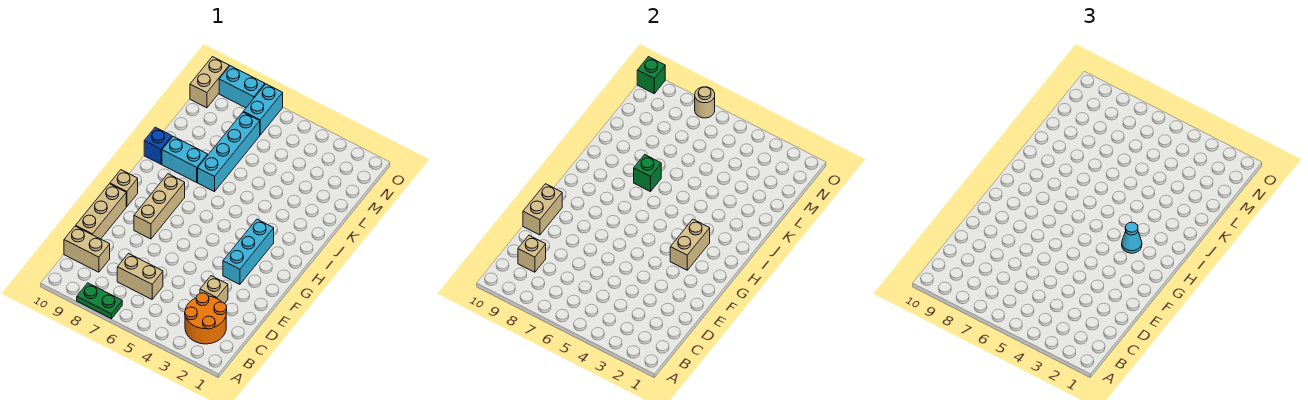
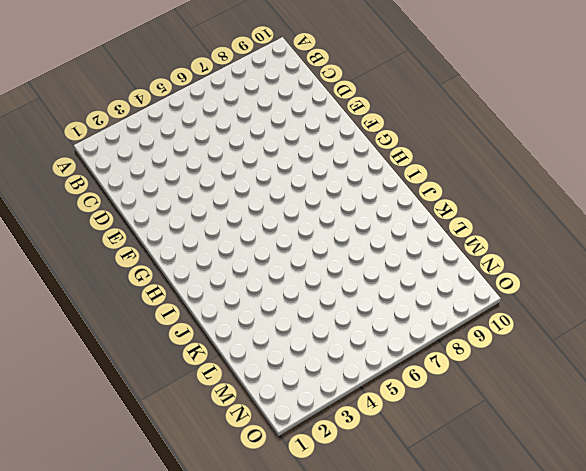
none -> green 1x2 plate [77,283,122,319]
none -> orange 2x2 round brick [185,293,227,344]
none -> tan 1x2 brick [117,254,163,299]

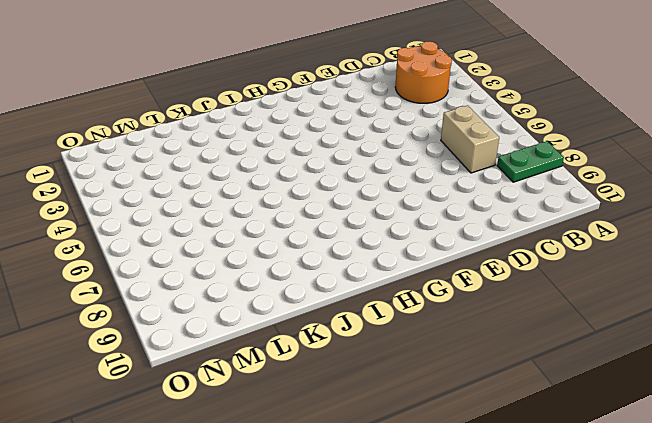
green 1x2 plate [497,141,564,182] -> green 1x2 plate turned to [77,283,122,319]
none -> tan 1x2 brick [64,226,110,272]
none -> tan 1x1 brick [200,276,228,303]
none -> tan 1x3 brick [76,184,126,239]

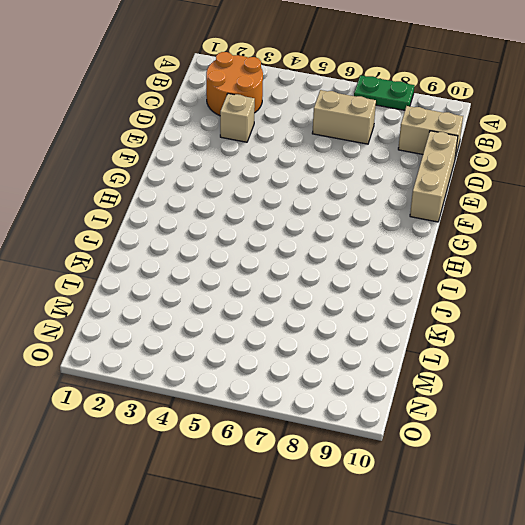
none -> cyan 1x3 brick [223,219,274,284]
none -> tan 1x3 brick [134,174,185,239]
none -> tan 1x1 brick [110,170,138,207]

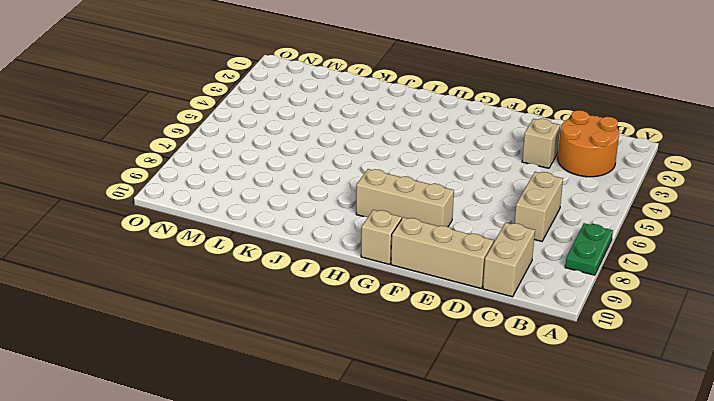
none -> cyan 1x3 brick [223,219,274,284]
none -> cyan 1x4 brick [198,112,260,192]
none -> cyan 1x2 brick [162,137,208,182]

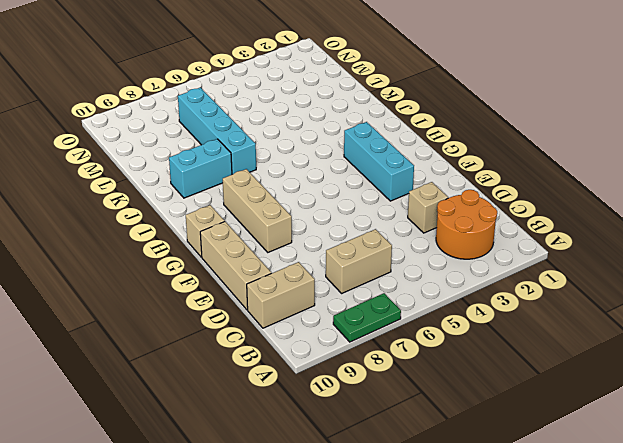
none -> blue 1x1 brick [144,127,172,164]
none -> cyan 1x2 brick [244,84,283,135]
none -> tan 1x2 brick [190,57,229,108]

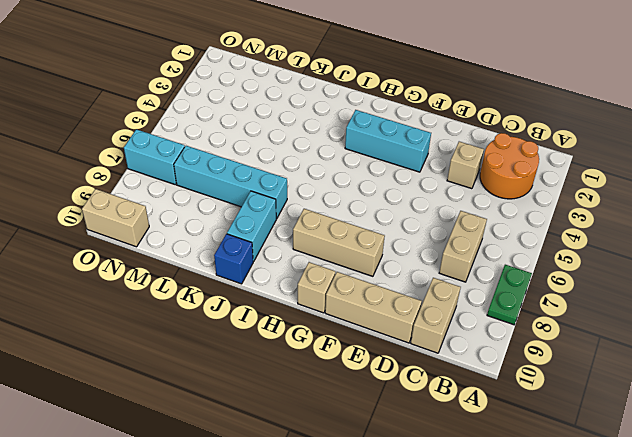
none -> cyan 1x2 brick [219,66,265,108]
none -> tan 1x1 brick [518,235,546,272]
none -> tan 1x2 brick [523,184,562,235]

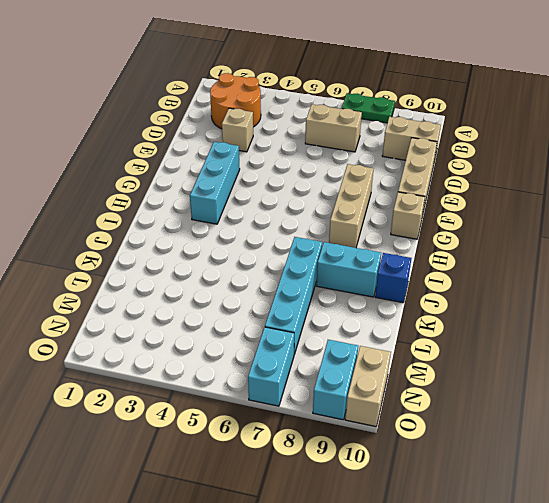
cyan 1x2 brick [313,340,358,420] -> cyan 1x2 brick turned to [219,66,265,108]
none -> tan 1x1 brick [518,235,546,272]
none -> tan 1x2 brick [523,184,562,235]
none -> tan 1x2 brick [670,219,710,270]

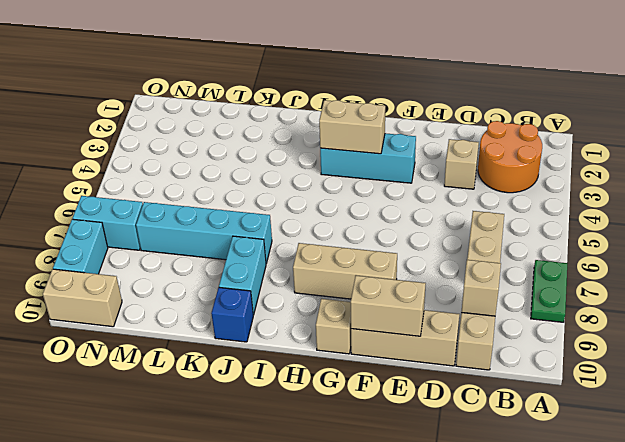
none -> green 1x1 brick [634,155,661,192]
none -> tan 1x1 round brick [695,87,715,118]
none -> green 1x1 brick [637,57,665,93]

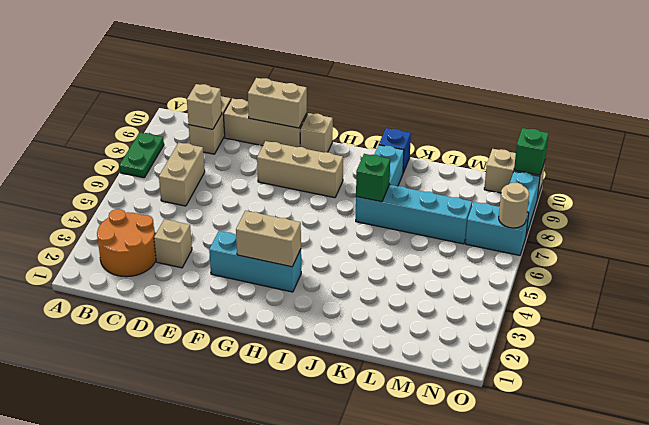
none -> cyan 1x1 cone [1122,222,1142,253]

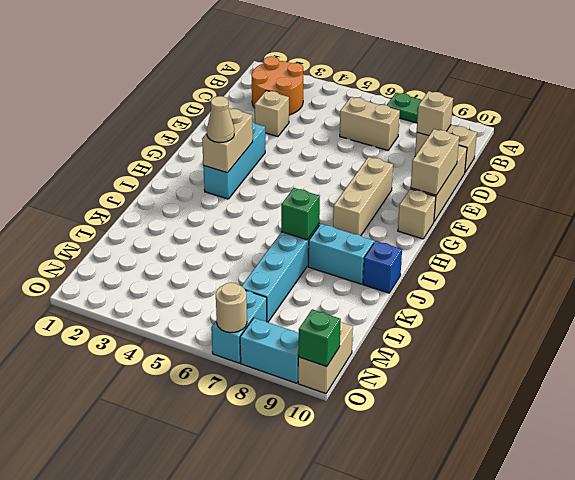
tan 1x1 cone [207,96,234,143] -> cyan 1x1 cone [1122,222,1142,253]

